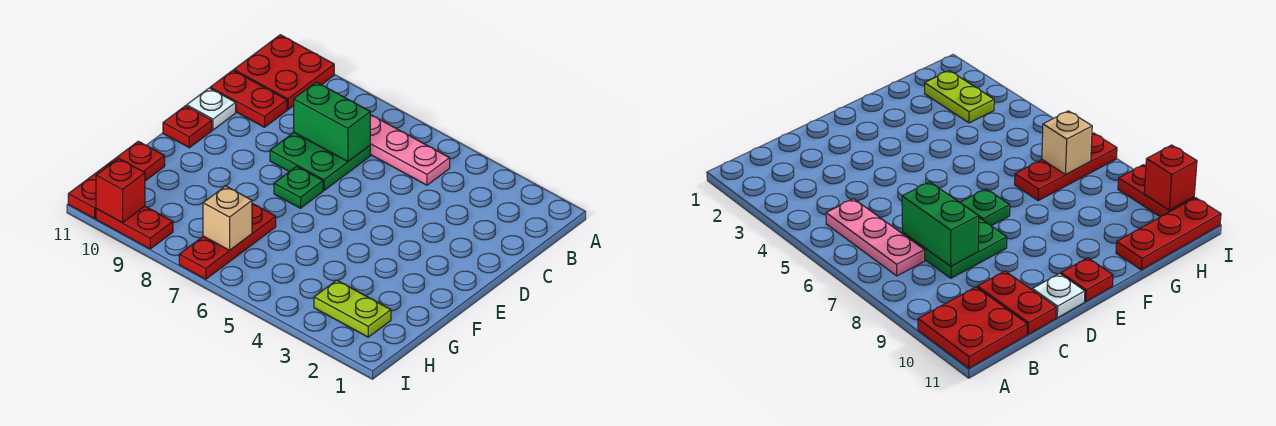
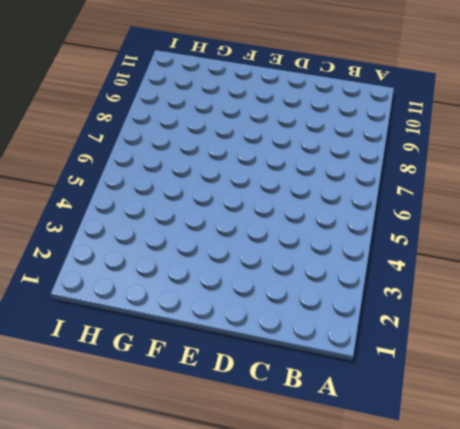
none -> red 2x2 plate [234,35,334,109]
none -> pink 1x3 plate [370,115,450,185]
none -> green 2x2 plate [270,133,370,190]

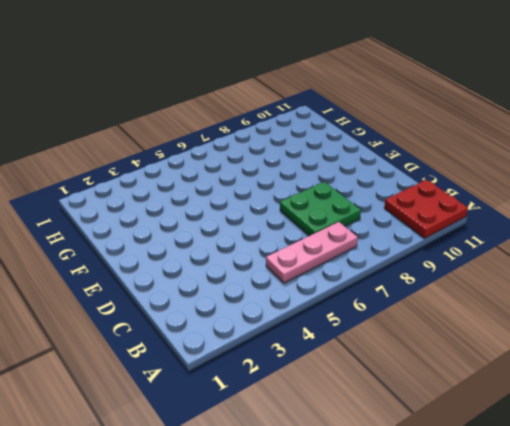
none -> red 1x2 plate [210,70,287,127]
none -> white 1x1 plate [187,88,236,130]
none -> green 1x1 plate [274,166,323,208]

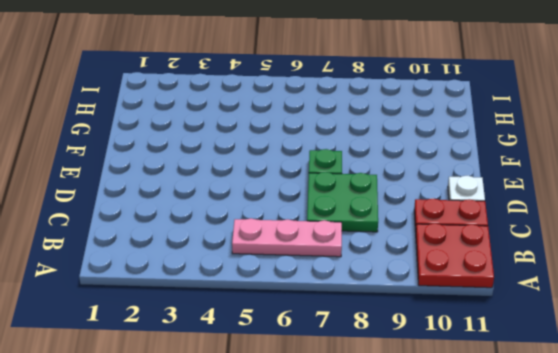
none -> red 1x1 plate [163,106,212,148]
none -> red 1x3 plate [179,204,276,279]
none -> red 1x3 plate [68,141,165,219]

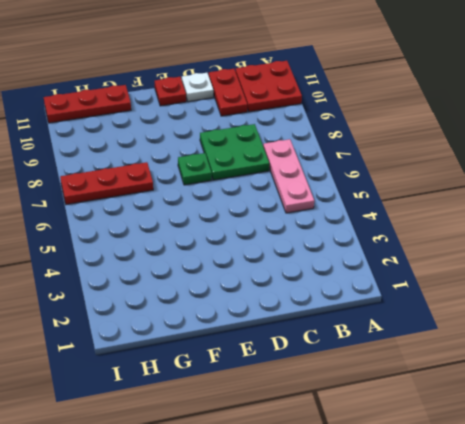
none -> lime 1x2 plate [314,280,391,337]
none -> red 1x2 plate [96,206,173,249]
none -> green 1x2 brick [294,82,370,162]

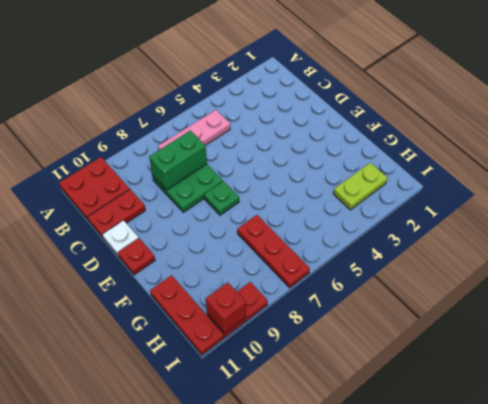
none -> tan 1x1 brick [203,186,252,250]

